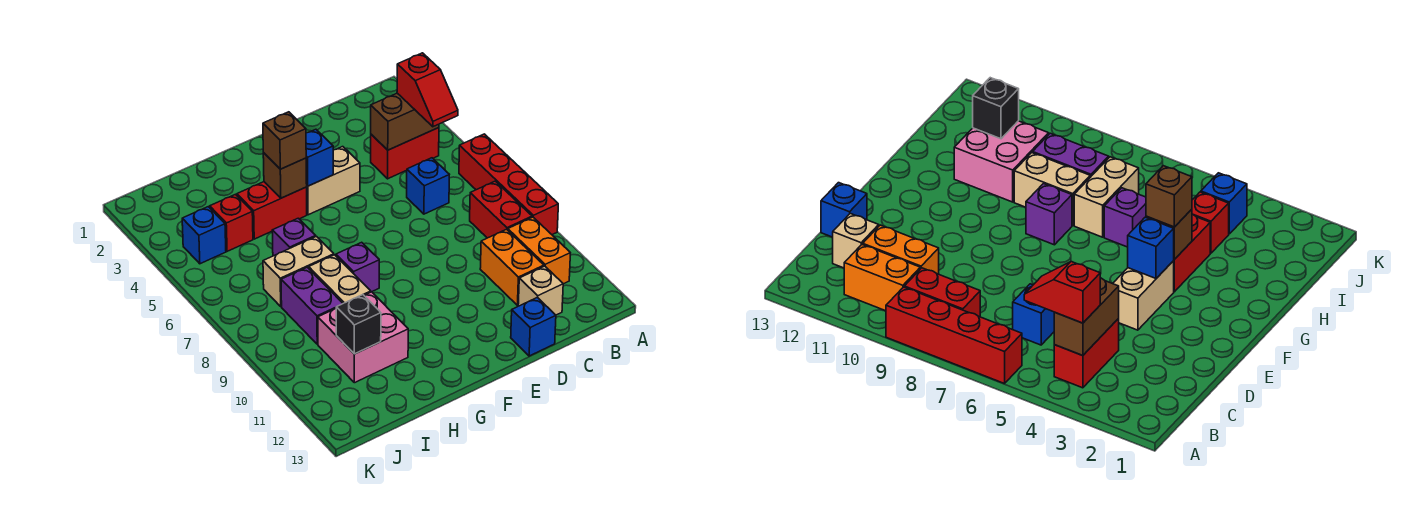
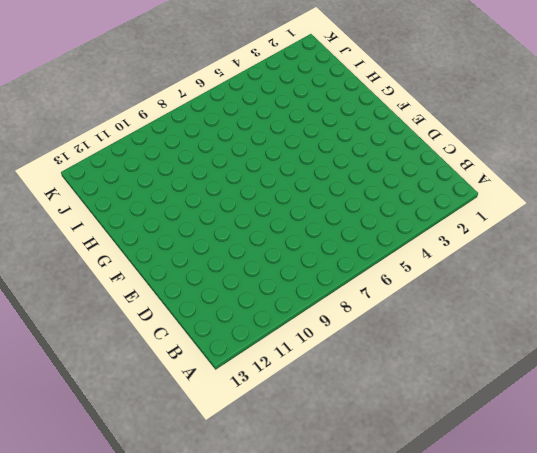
none -> red 1x4 brick [459,134,558,235]
none -> red 1x2 brick [371,128,439,179]
none -> red 1x2 brick [470,181,532,238]

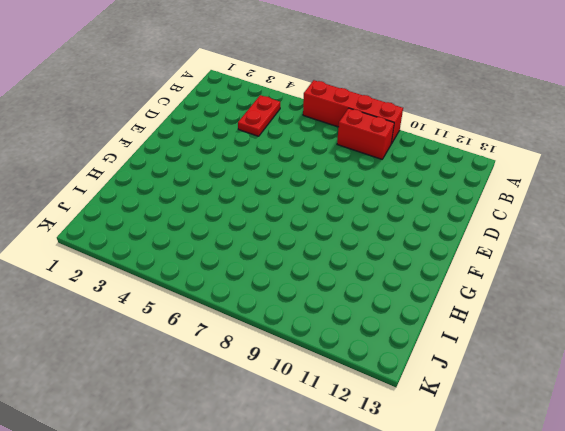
red 1x2 plate [238,95,280,136] -> red 1x2 brick [371,128,439,179]
none -> orange 1x2 brick [508,217,570,284]
none -> blue 1x1 brick [407,158,449,214]
none -> orange 1x2 brick [480,229,544,305]

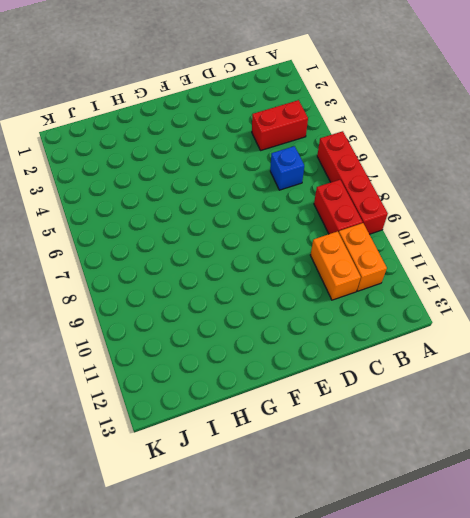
none -> tan 1x1 brick [518,266,563,315]
none -> blue 1x1 brick [511,297,556,356]
none -> tan 1x2 brick [307,147,360,215]

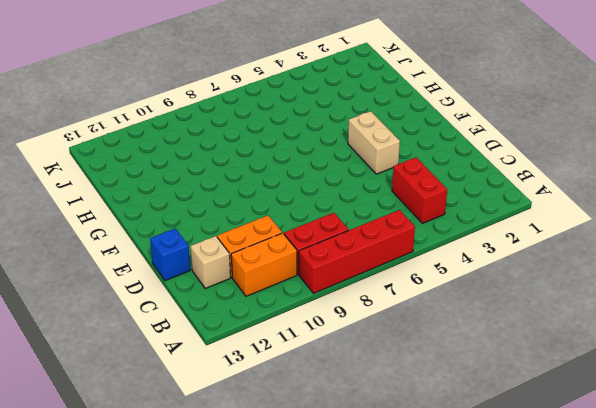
none -> blue 1x1 brick [407,158,449,214]
none -> red 1x2 brick [237,182,307,239]
none -> purple 1x1 brick [336,242,379,292]

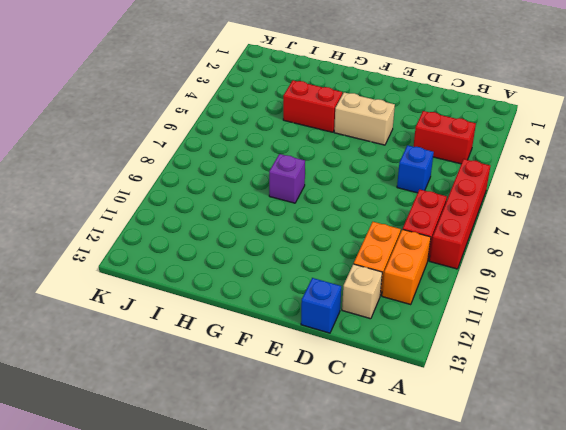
none -> purple 1x1 brick [272,218,316,256]
none -> tan 1x2 brick [263,236,334,307]
none -> tan 1x2 brick [309,255,371,303]

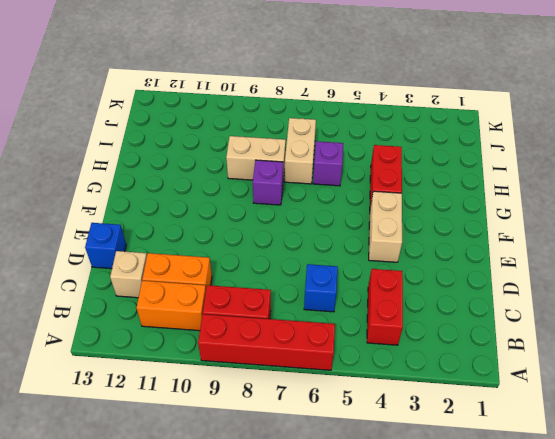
none -> pink 2x2 brick [318,292,408,383]
none -> red 1x1 brick [210,194,253,251]
none -> purple 1x2 brick [281,267,343,344]

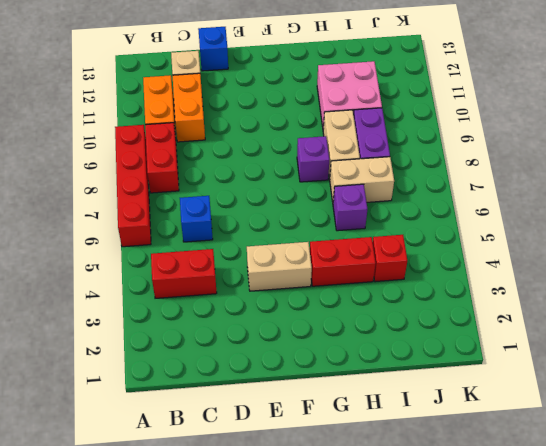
none -> blue 1x1 brick [182,207,226,264]
none -> brown 1x2 brick [371,93,439,150]
none -> blue 1x1 brick [306,129,333,186]

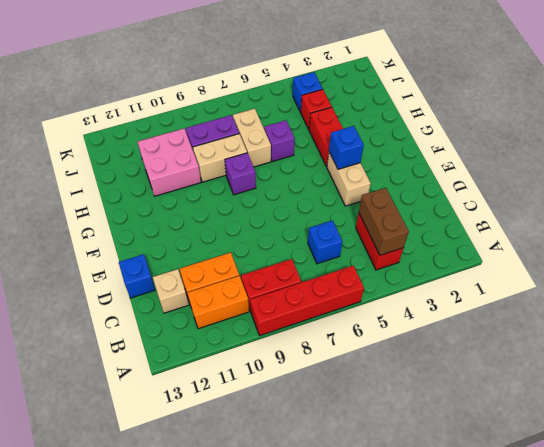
none -> brown 1x1 brick [263,153,307,198]
none -> black 1x1 brick [336,295,381,354]
none -> red 1x2 slope [397,53,458,127]

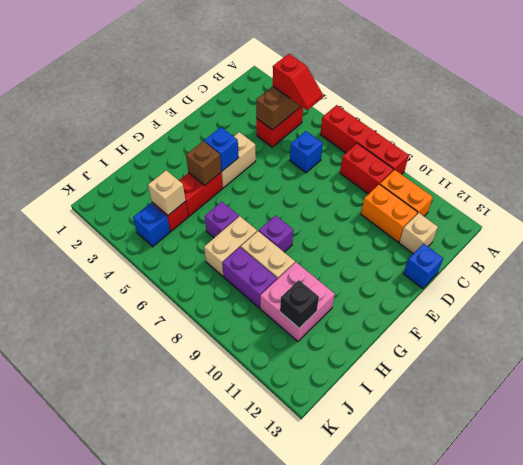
tan 1x1 brick [148,170,185,215] -> none
none -> brown 1x1 brick [263,112,306,169]

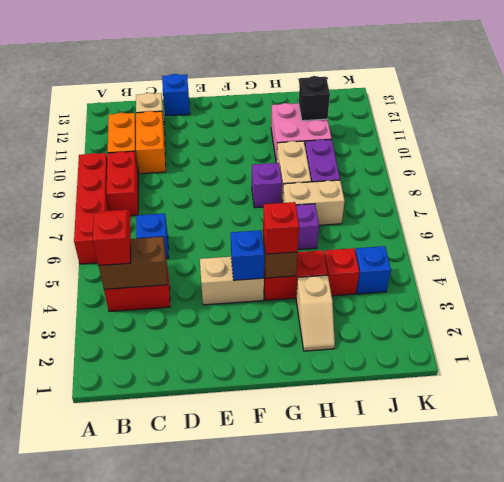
red 1x1 brick [263,202,299,254] -> brown 1x1 brick [263,112,306,169]
tan 1x2 slope [296,275,335,351] -> none

